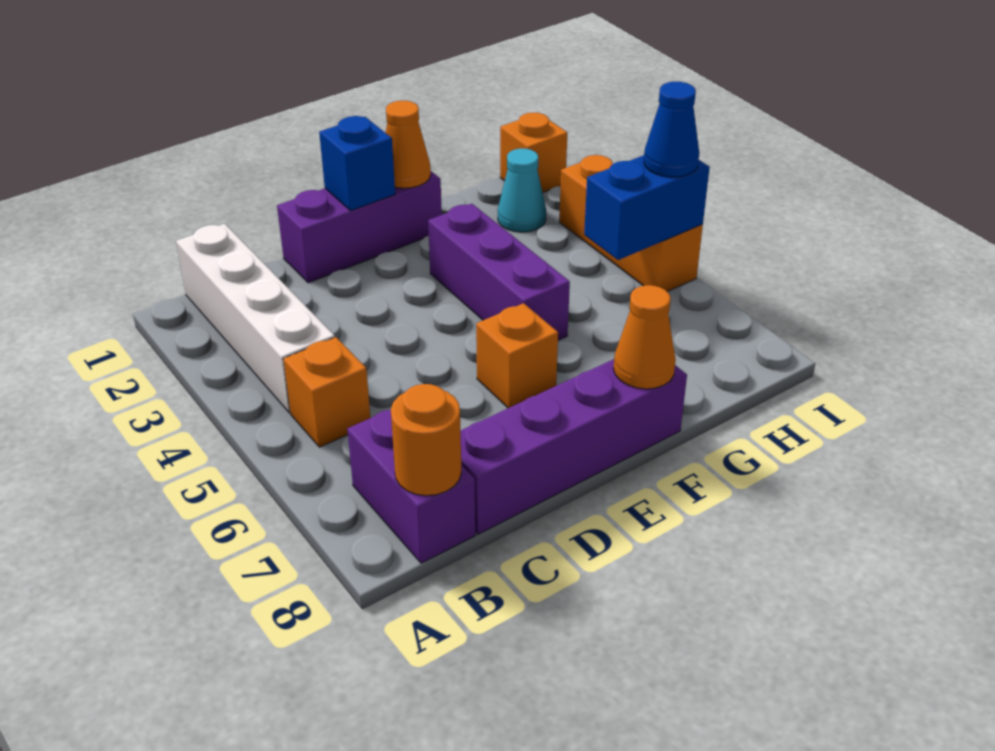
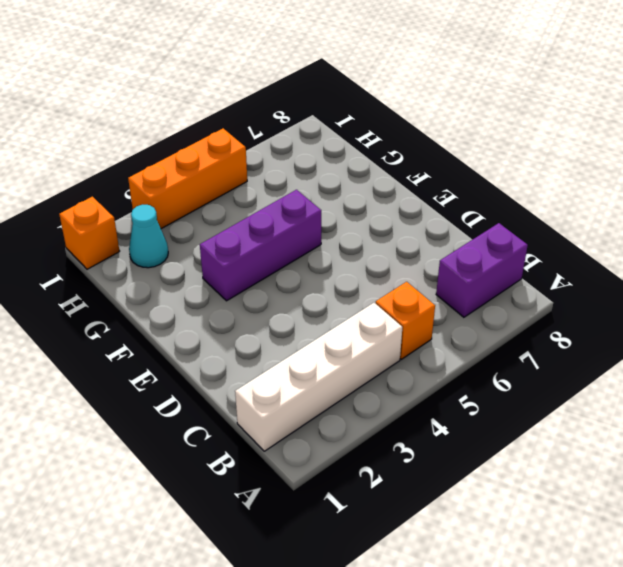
none -> purple 1x4 brick [460,359,687,534]
none -> purple 1x3 brick [277,171,442,283]
none -> orange 1x1 brick [476,303,558,408]

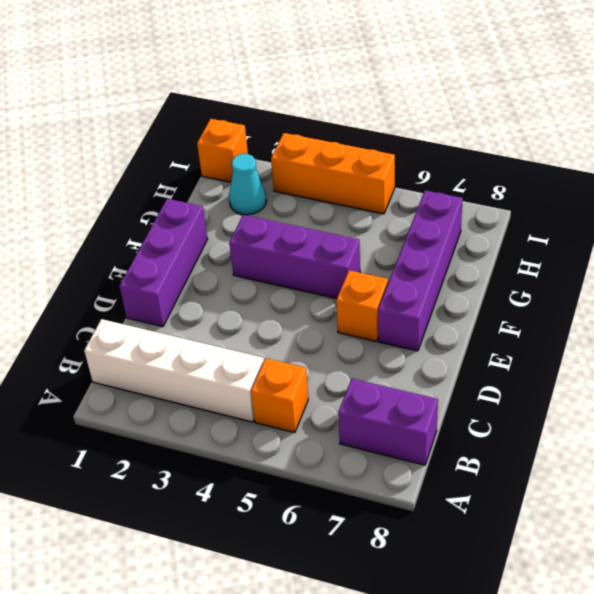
purple 1x4 brick [378,190,463,351] -> purple 1x4 brick moved to [460,359,687,534]
none -> orange 1x1 round brick [390,384,461,496]
none -> blue 1x1 brick [319,116,395,210]
none -> orange 1x1 cone [386,101,431,188]

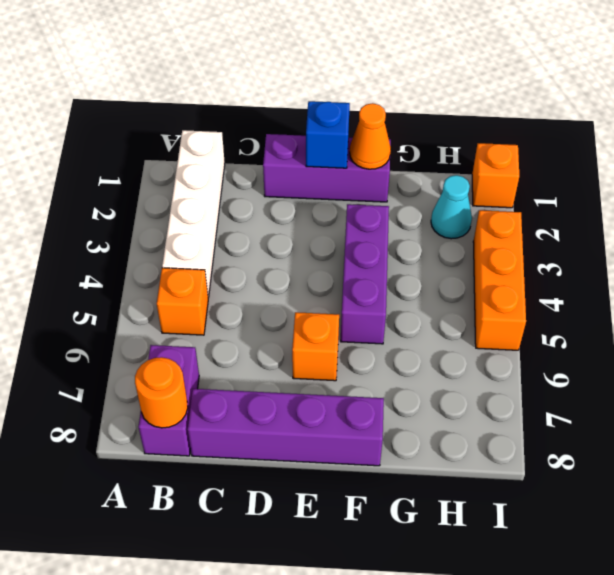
none -> orange 1x1 cone [613,285,676,389]
none -> blue 1x2 brick [584,155,710,260]
none -> blue 1x1 cone [644,82,699,177]

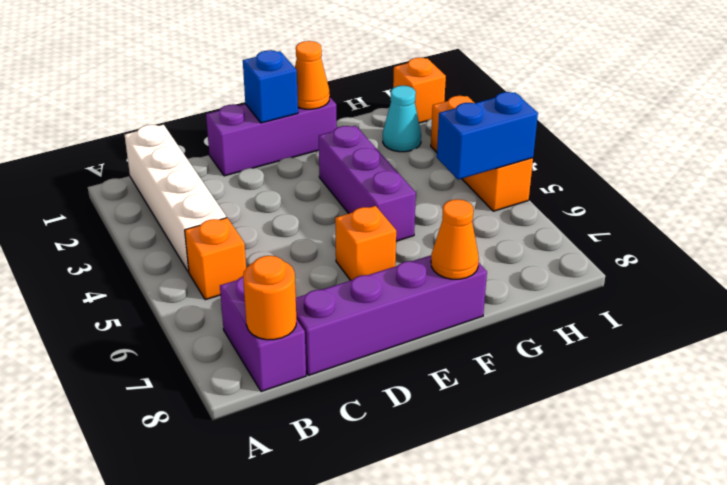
none -> blue 1x1 cone [644,82,699,177]

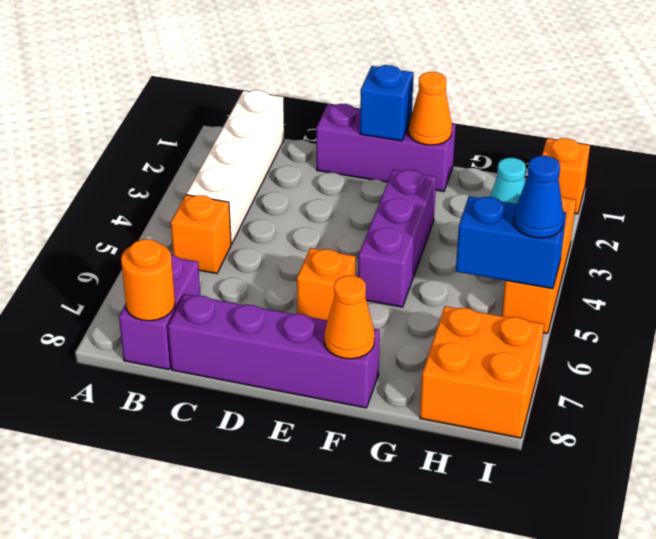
orange 2x2 brick [420,306,544,438] -> none

